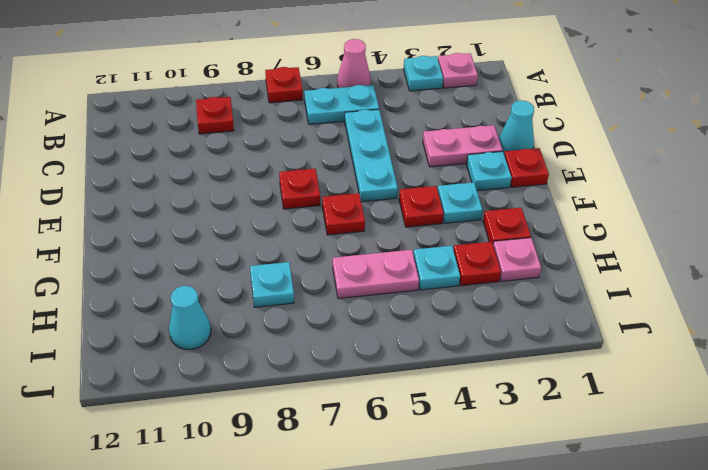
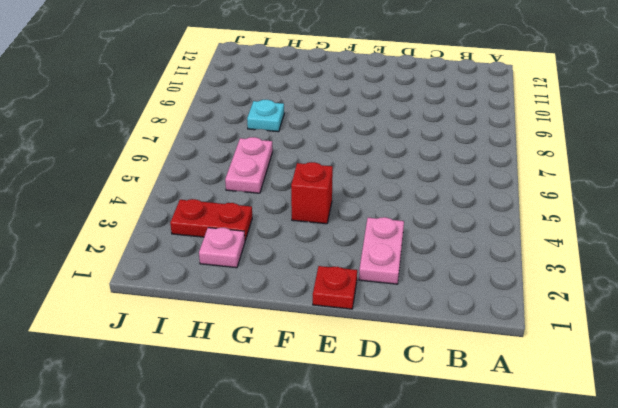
red 1x1 brick [291,162,333,224] -> red 1x1 plate [399,186,444,227]
red 1x2 plate [170,199,252,240] -> red 1x1 plate [453,242,501,286]
none -> pink 1x1 plate [438,53,478,88]
none -> cyan 1x1 plate [404,56,443,91]
none -> pink 1x1 cone [337,39,371,88]

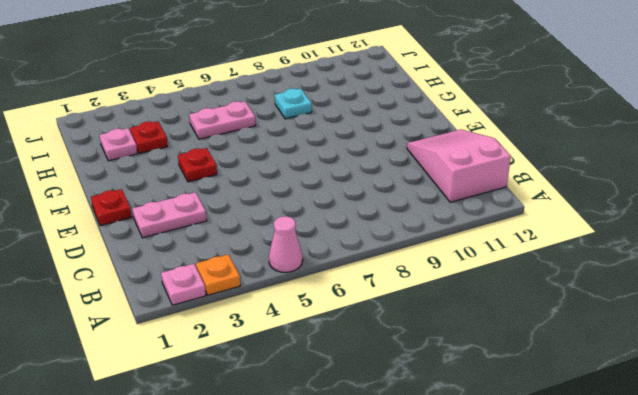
orange 1x1 plate [196,255,240,295] -> cyan 1x1 plate [404,56,443,91]
pink 2x3 slope [407,129,511,202] -> none
none -> red 1x1 plate [265,67,303,103]
none -> cyan 1x2 plate [304,85,379,124]
none -> red 1x1 plate [196,97,234,134]

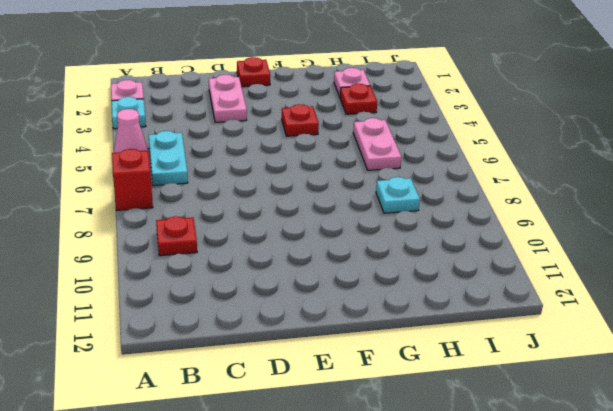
red 1x1 brick [112,149,153,210] -> red 1x1 plate [265,67,303,103]
none -> cyan 1x3 plate [345,109,398,202]
none -> cyan 1x1 cone [499,100,534,153]
none -> cyan 1x1 plate [466,151,512,191]

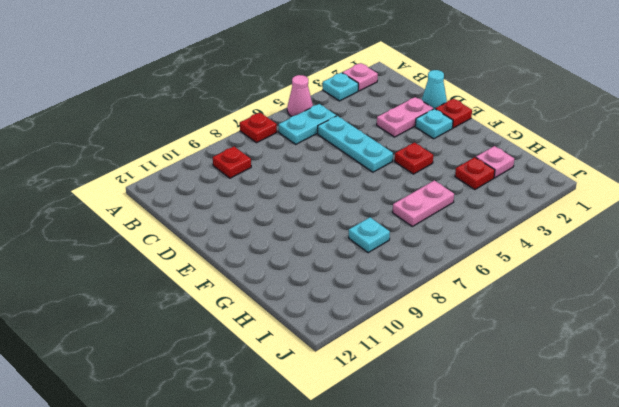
none -> red 1x1 plate [279,169,320,209]
none -> cyan 1x1 plate [438,182,482,223]
none -> red 1x1 plate [322,193,365,235]

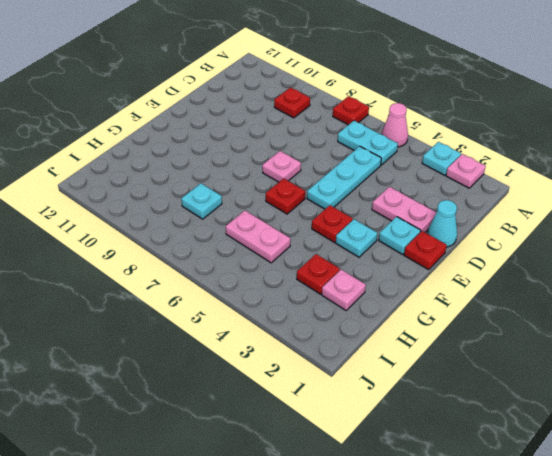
pink 1x1 plate [262,151,301,182] -> red 1x1 plate [279,169,320,209]
none -> red 1x1 plate [483,208,531,244]
none -> cyan 1x1 plate [413,246,460,290]
none -> cyan 1x1 cone [169,286,211,349]

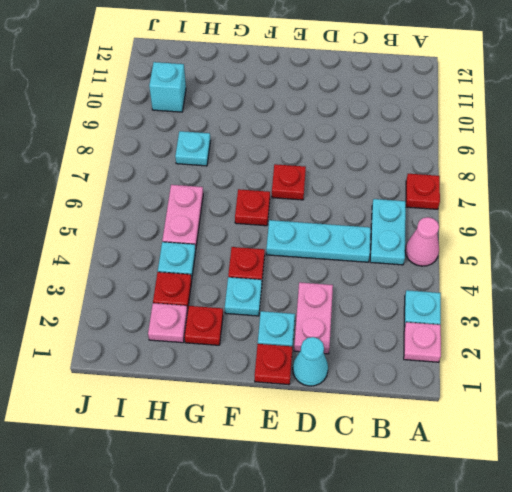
cyan 1x1 brick [149,62,186,112] -> cyan 1x1 cone [169,286,211,349]
none -> red 1x1 plate [196,97,234,134]

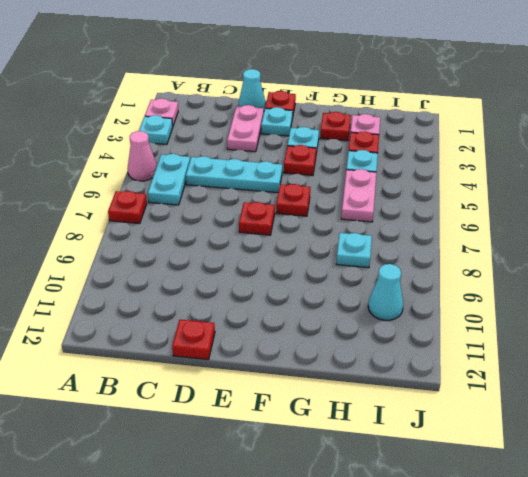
red 1x1 plate [172,320,215,360] -> red 1x1 plate moved to [196,97,234,134]

